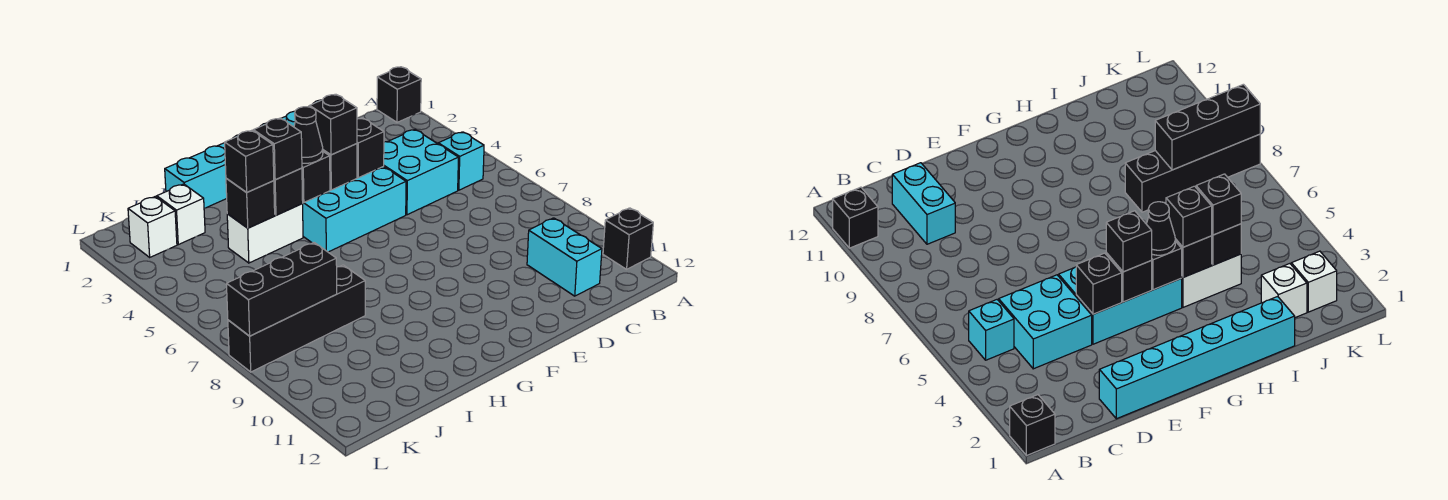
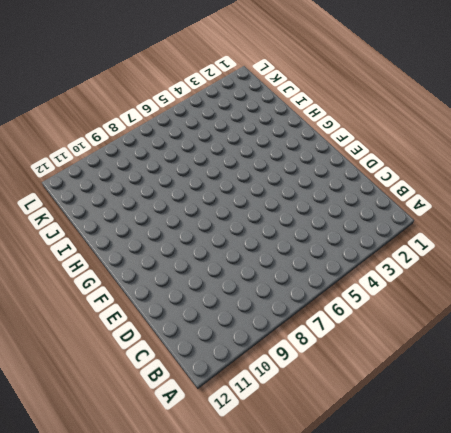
none -> black 1x1 brick [377,67,421,122]
none -> black 1x1 brick [603,208,653,269]
none -> cyan 1x1 brick [438,132,484,190]

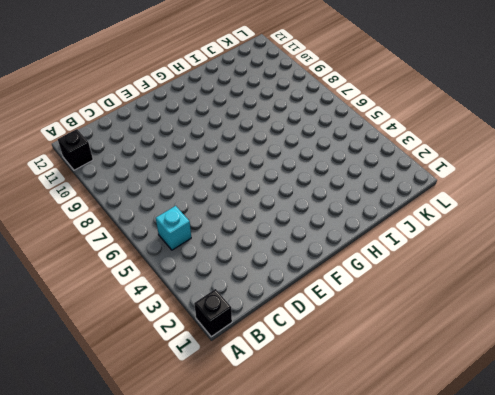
none -> cyan 2x2 brick [384,130,459,215]
none -> cyan 1x2 brick [527,218,602,296]
none -> cyan 1x6 brick [165,100,321,208]

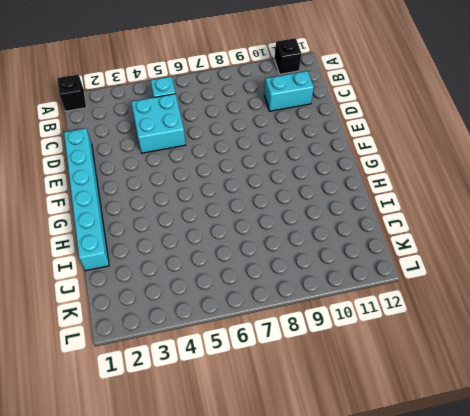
none -> cyan 2x3 brick [302,166,406,252]
none -> white 1x2 brick [227,204,303,263]
none -> black 1x4 brick [228,265,365,372]

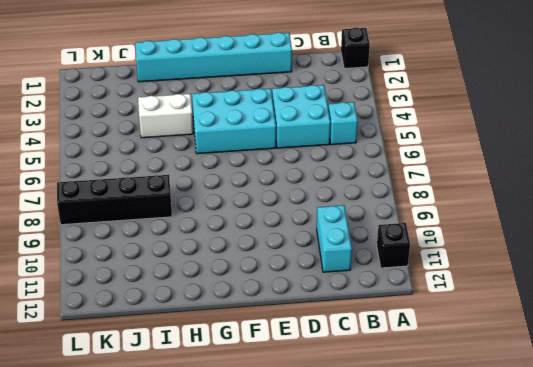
none -> white 1x1 brick [157,184,205,245]
none -> white 1x1 brick [128,196,177,257]
none -> black 1x1 brick [357,118,384,178]

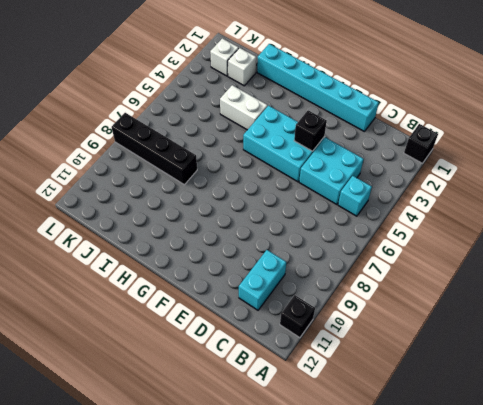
none -> black 1x1 brick [323,144,357,190]
none -> black 1x1 brick [302,152,330,202]
none -> black 1x1 brick [274,168,303,215]

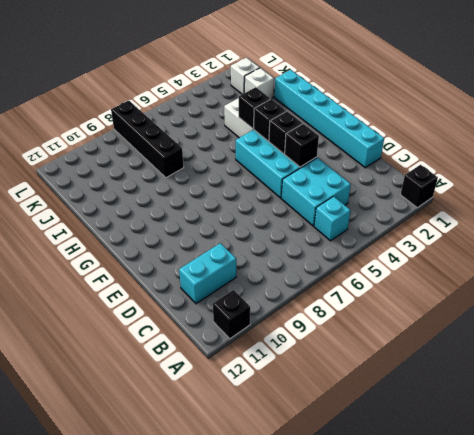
none -> black 1x1 brick [226,178,275,228]
none -> black 1x3 brick [226,243,337,336]
none -> black 1x1 brick [310,94,357,155]

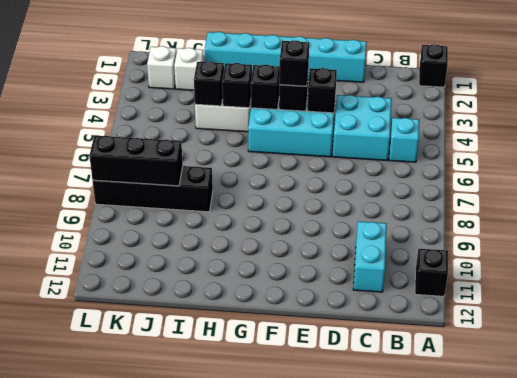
none -> black 1x1 cone [294,107,323,163]
none -> black 1x1 brick [253,118,302,180]
none -> black 1x1 brick [225,130,274,192]

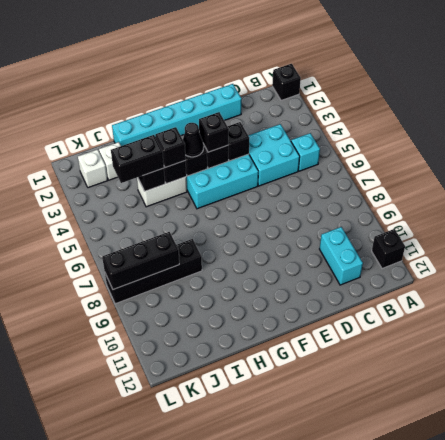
black 1x2 brick [111,135,164,183] -> black 1x1 brick [225,130,274,192]

